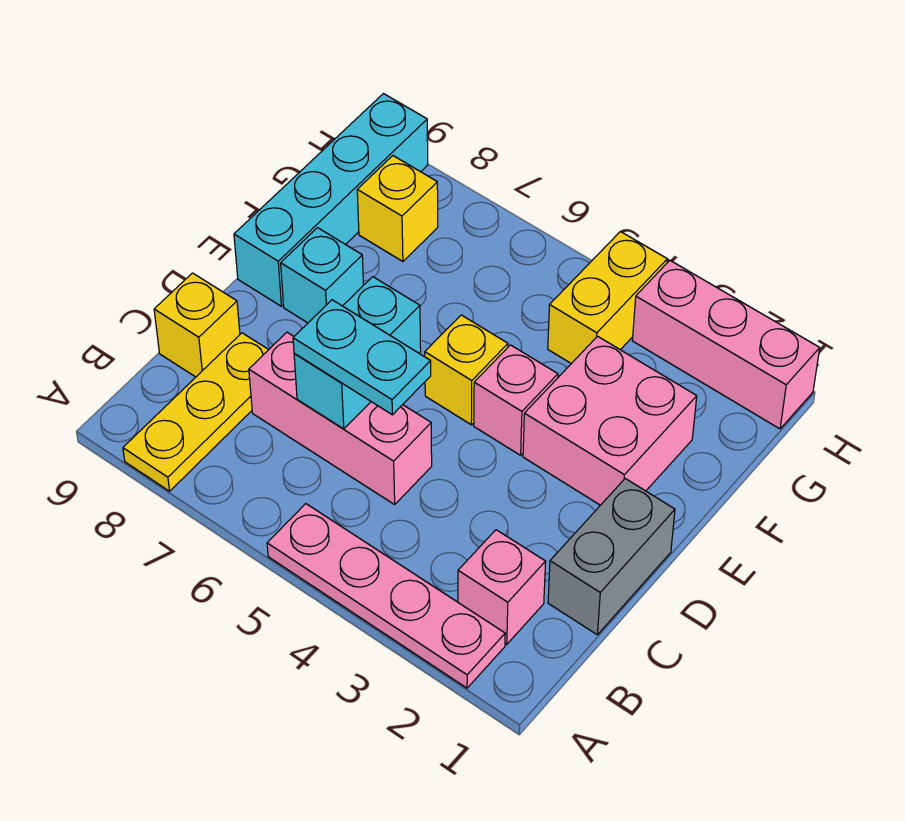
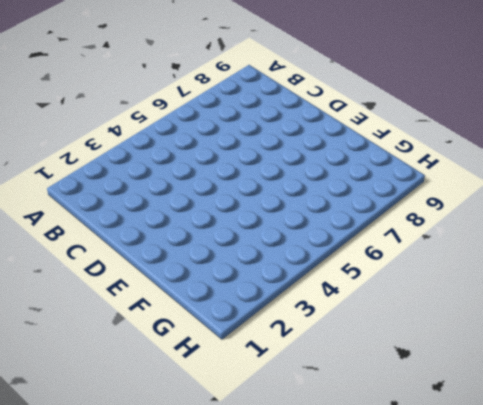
none -> pink 1x4 plate [267,504,505,688]
none -> yellow 1x3 plate [123,333,269,491]
none -> pink 1x1 brick [458,530,546,644]

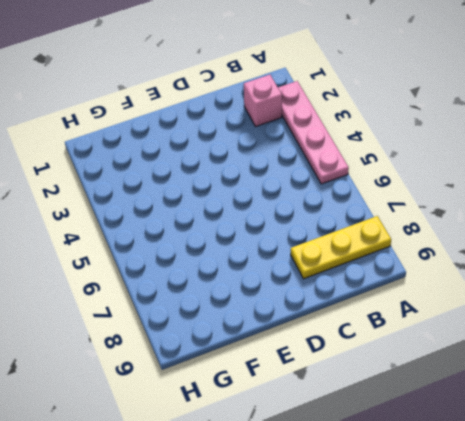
none -> grey 1x2 brick [548,479,675,635]
none -> pink 1x3 brick [249,332,432,504]
none -> yellow 1x1 brick [154,273,240,377]

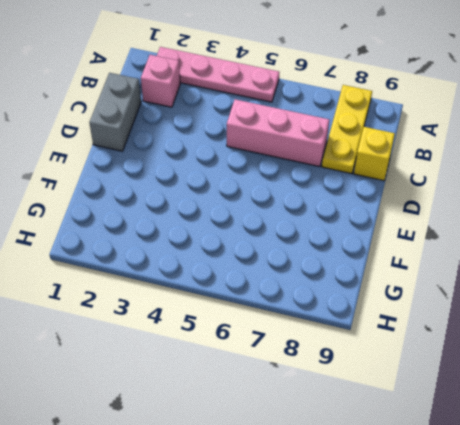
none -> pink 2x2 brick [523,336,697,505]
none -> pink 1x1 brick [474,345,558,455]
none -> yellow 1x1 brick [425,315,508,425]

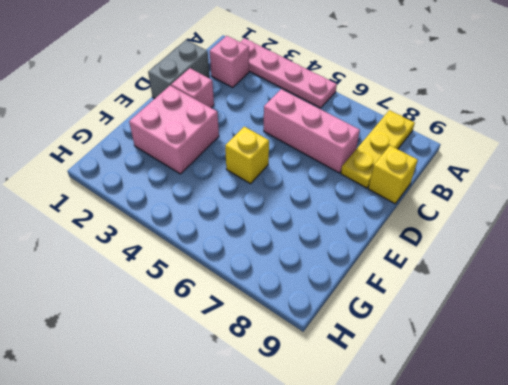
pink 1x1 brick [171,68,214,108] -> pink 1x1 brick moved to [474,345,558,455]
none -> cyan 1x1 brick [281,228,363,323]
none -> cyan 1x4 brick [234,94,428,306]
none -> yellow 1x2 brick [548,232,667,364]

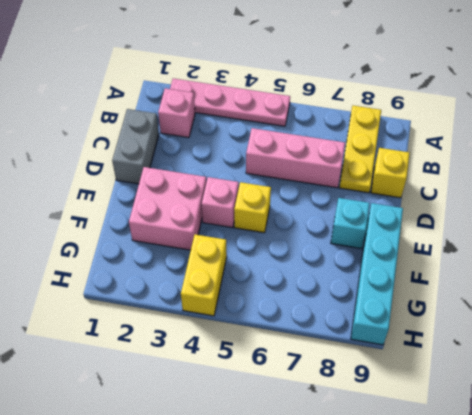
none -> yellow 1x1 brick [357,156,438,261]
none -> pink 1x3 brick [632,261,820,429]
none -> cyan 1x2 brick [294,277,421,429]

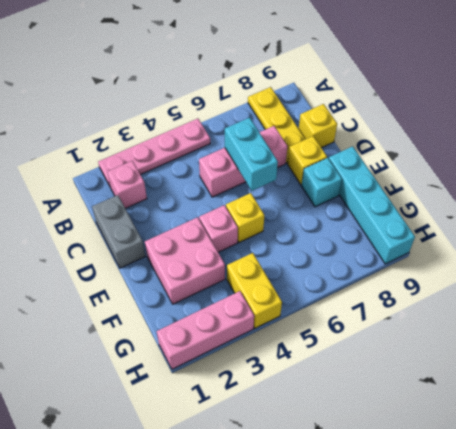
yellow 1x1 brick [288,136,327,185] -> yellow 1x1 brick moved to [357,156,438,261]
none -> cyan 1x2 plate [293,300,431,415]

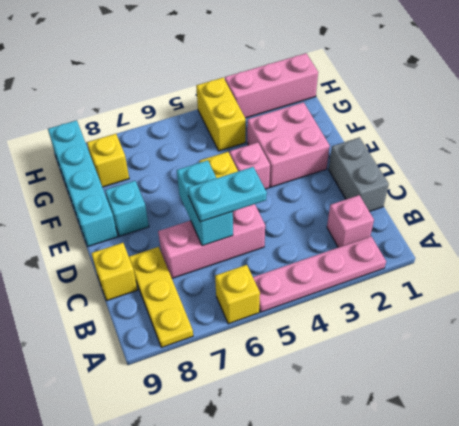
yellow 1x1 brick [215,265,260,324] -> none

